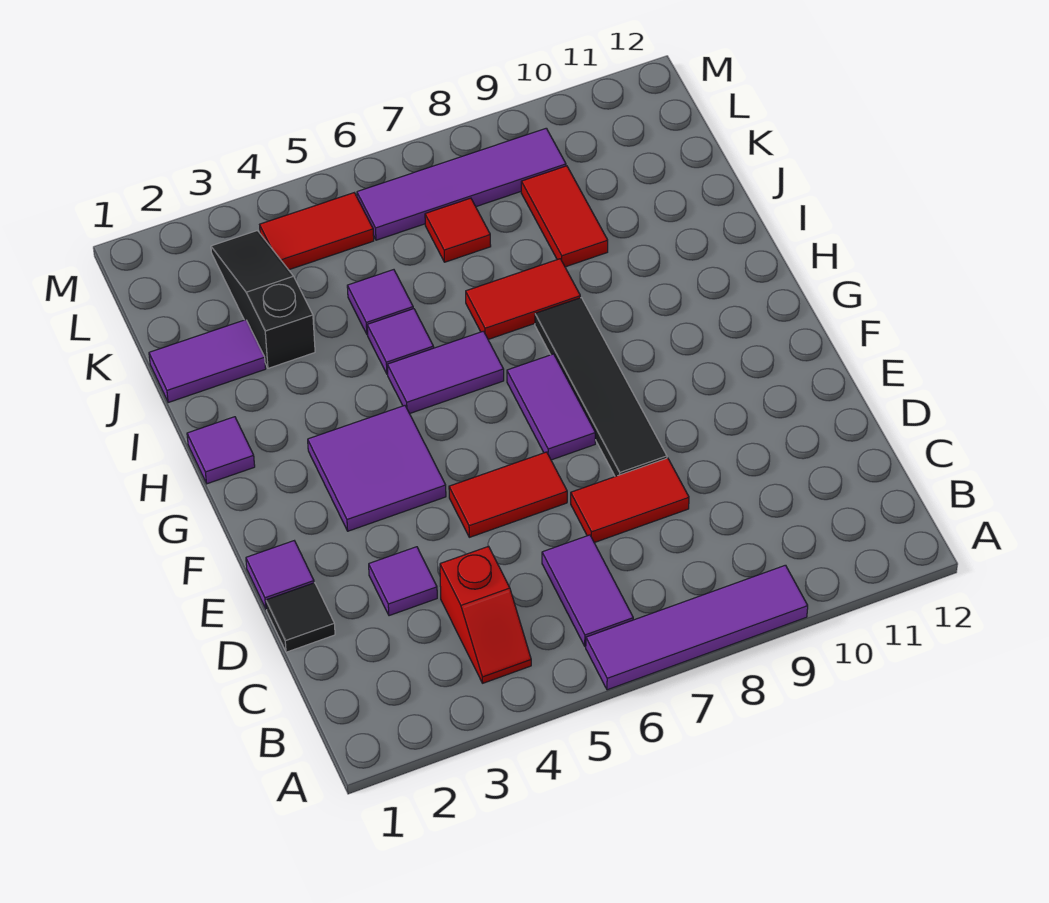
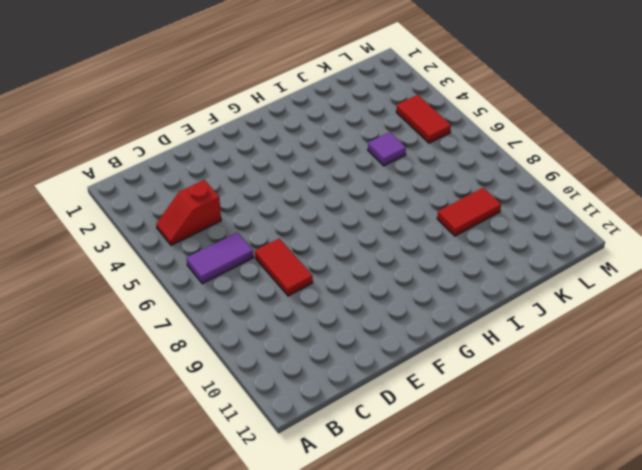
none -> purple 1x4 tile [586,565,808,690]
none -> black 1x1 tile [266,583,335,652]
none -> purple 1x1 tile [369,547,437,616]

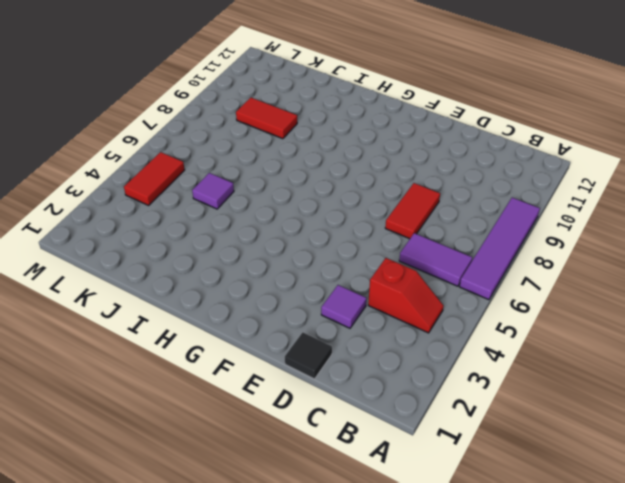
none -> purple 1x1 tile [246,541,314,609]
none -> red 1x2 tile [449,452,567,537]
none -> black 1x4 tile [535,298,667,476]

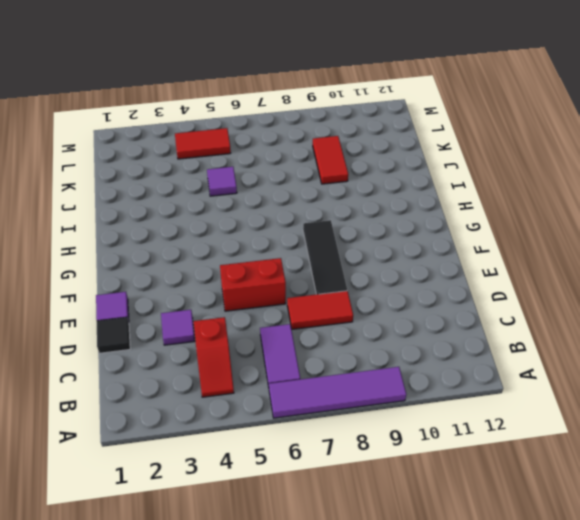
red 1x2 brick [220,258,286,311] -> red 1x2 tile [449,452,567,537]
black 1x3 tile [303,220,347,294] -> black 1x4 tile [535,298,667,476]
none -> purple 2x2 tile [308,406,446,531]
none -> purple 1x2 tile [507,354,595,460]
none -> purple 1x1 tile [187,417,255,484]

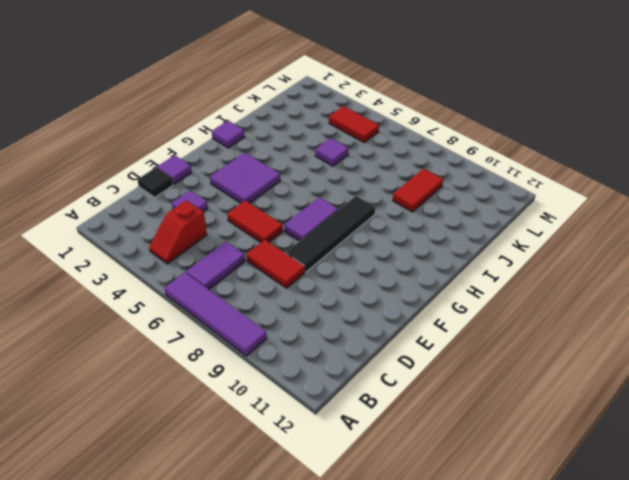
none -> purple 1x2 tile [387,331,504,414]
none -> purple 1x1 tile [367,309,434,374]
none -> red 1x2 tile [466,259,580,339]

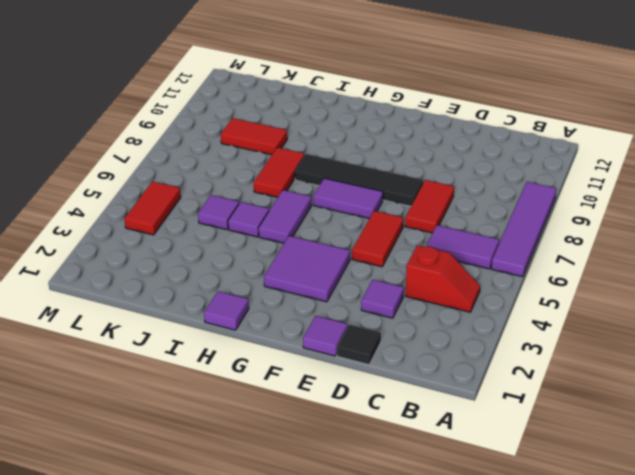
none -> purple 1x2 tile [149,320,266,403]
none -> black 1x3 slope [211,231,315,368]
none -> red 1x1 tile [425,198,491,262]

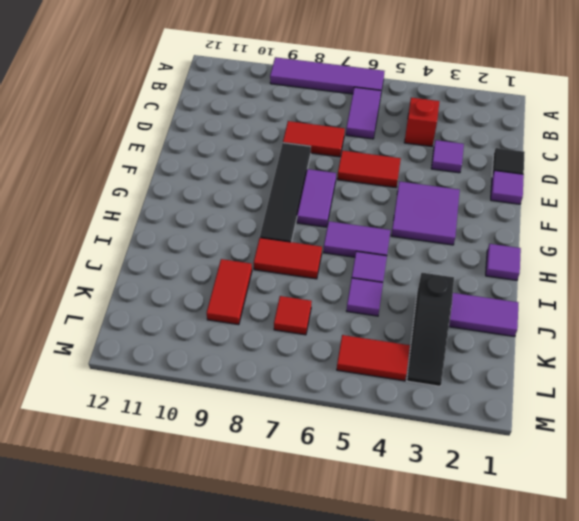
none -> purple 1x4 tile [357,128,566,240]

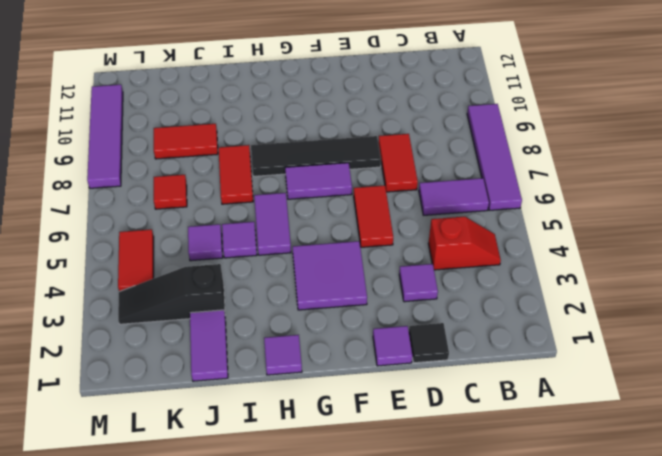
purple 1x4 tile [87,85,123,188] -> purple 1x4 tile moved to [357,128,566,240]

